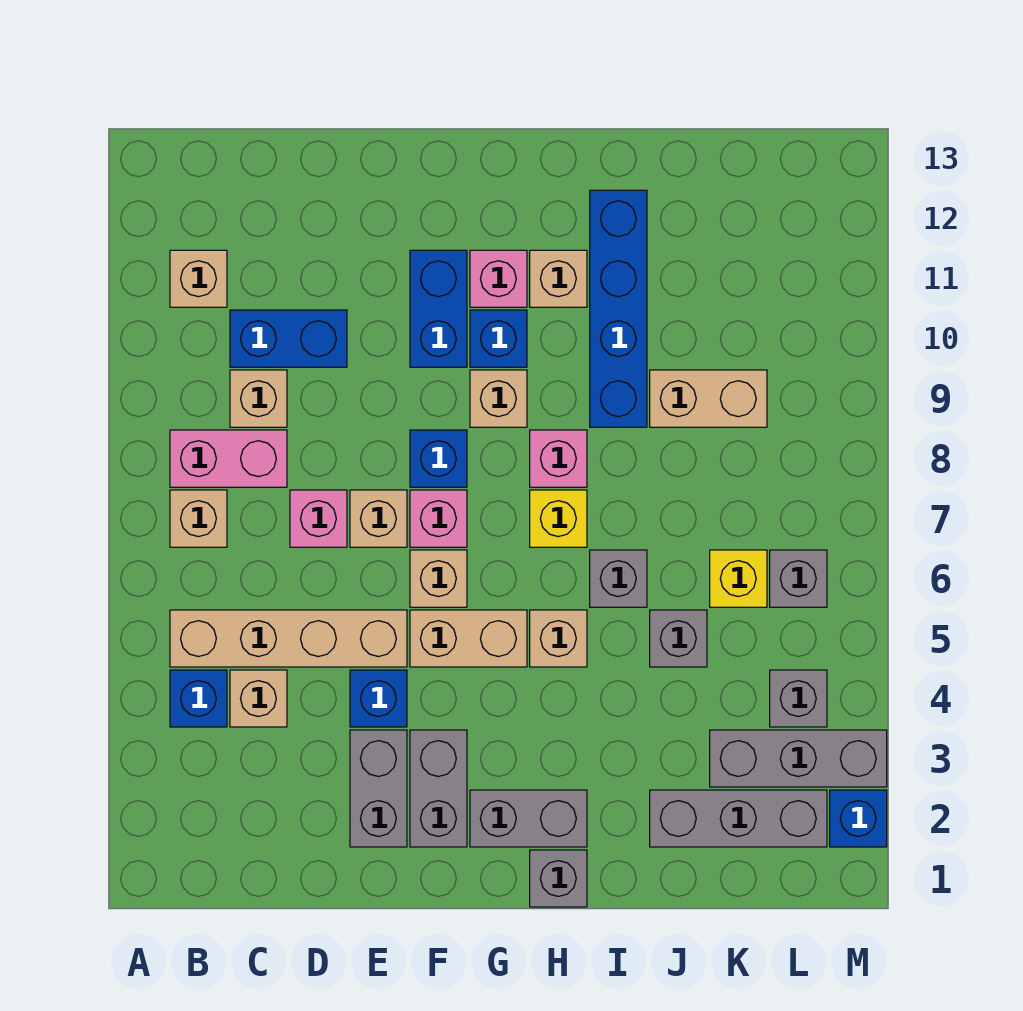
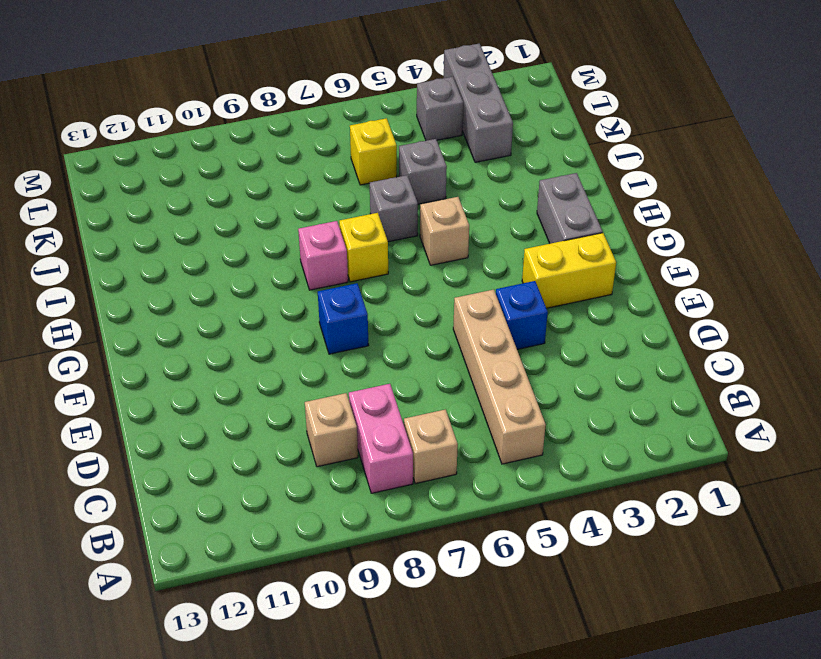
yellow 1x2 brick [522,233,616,308] -> grey 1x2 brick [410,730,467,847]
none -> blue 1x1 brick [170,670,227,727]
none -> tan 1x1 brick [170,250,227,307]
none -> tan 1x1 brick [230,670,287,727]
none -> blue 1x2 brick [230,310,347,367]

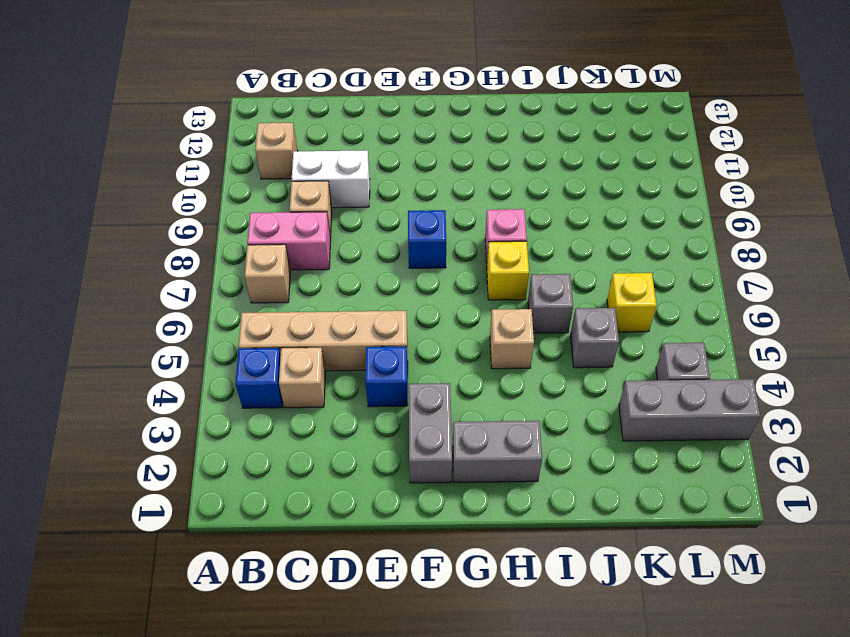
white 1x2 brick [292,150,370,208] -> blue 1x2 brick [230,310,347,367]
none -> pink 1x1 brick [290,490,347,547]
none -> grey 1x2 brick [350,730,407,847]
none -> tan 1x1 brick [350,490,407,547]
none -> tan 1x2 brick [410,610,527,667]

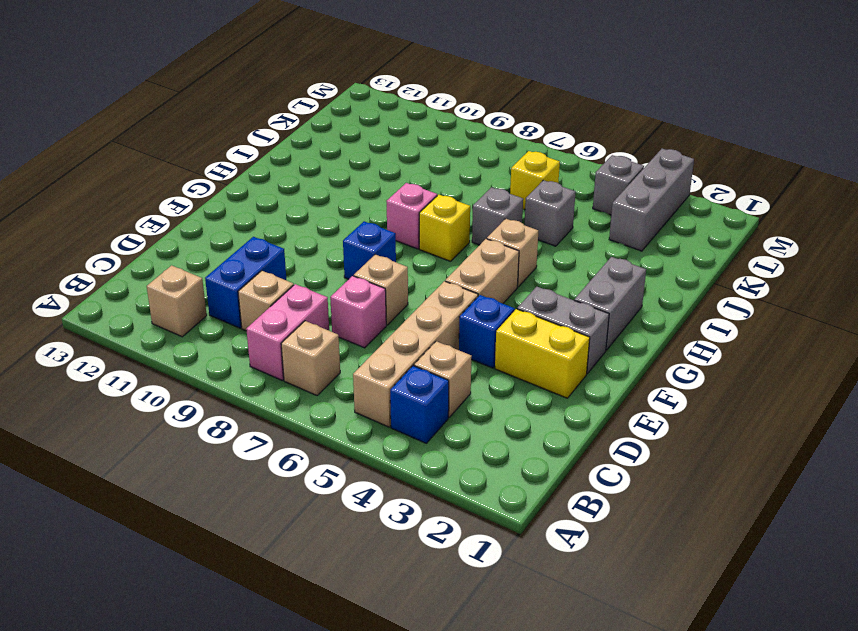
yellow 1x2 brick [495,309,590,398] -> grey 1x2 brick [350,730,407,847]
none -> tan 1x1 brick [410,550,467,607]
none -> pink 1x1 brick [410,490,467,547]
none -> blue 1x2 brick [410,250,467,367]
none -> tan 1x1 brick [470,370,527,427]

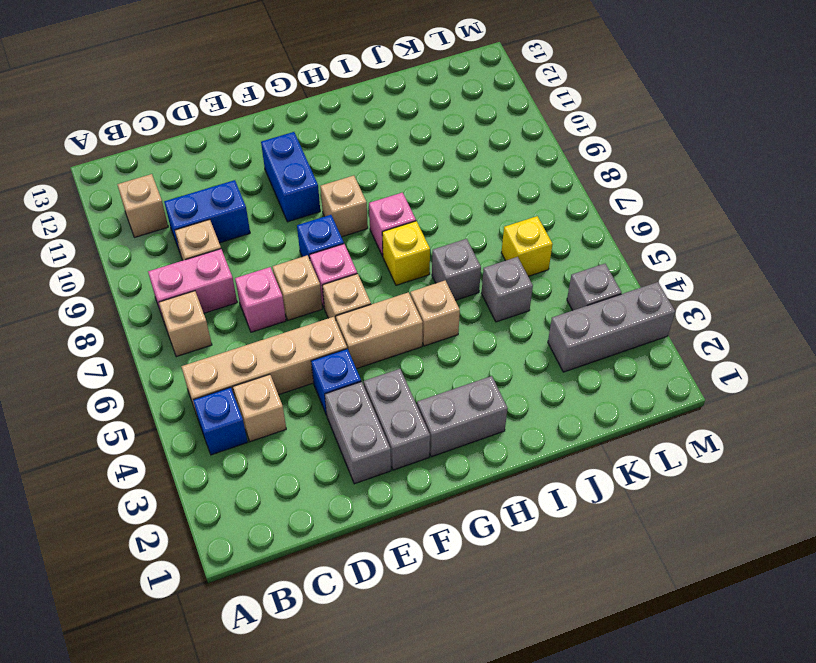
none -> blue 1x1 brick [470,310,527,367]
none -> pink 1x1 brick [470,250,527,307]
none -> grey 1x1 brick [530,850,587,907]
none -> tan 1x1 brick [530,250,587,307]

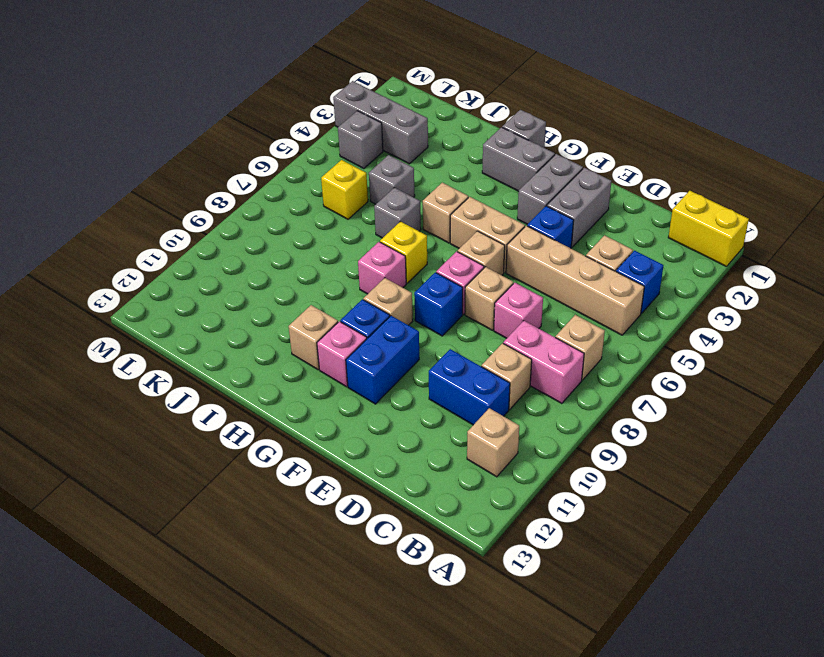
yellow 1x2 brick [668,191,749,267] -> none
none -> blue 1x4 brick [590,190,647,427]
none -> grey 1x3 brick [650,790,827,847]
none -> tan 1x2 brick [650,370,767,427]
none -> grey 1x1 brick [770,550,827,607]

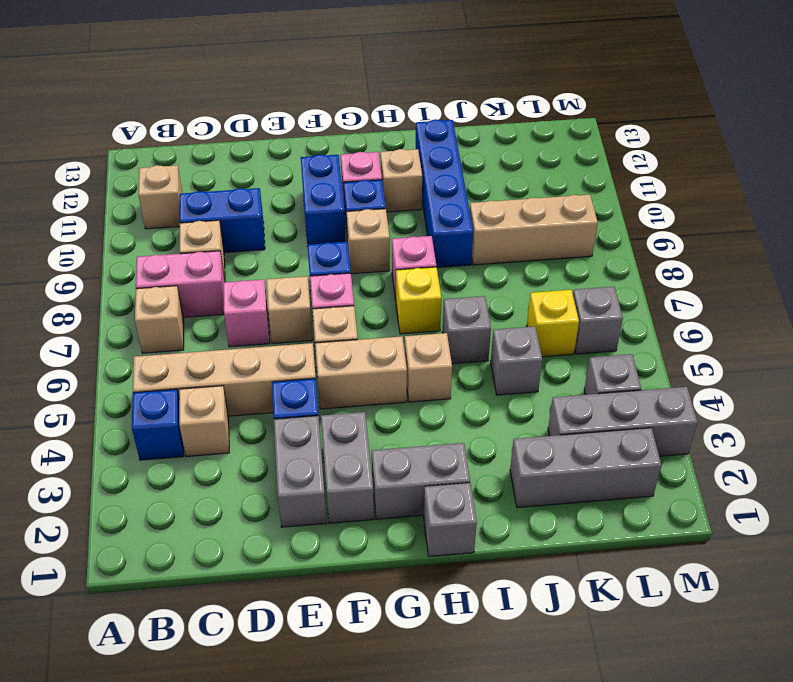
tan 1x3 brick [470,195,598,265] -> tan 1x2 brick [650,370,767,427]
none -> blue 1x1 brick [830,790,887,847]

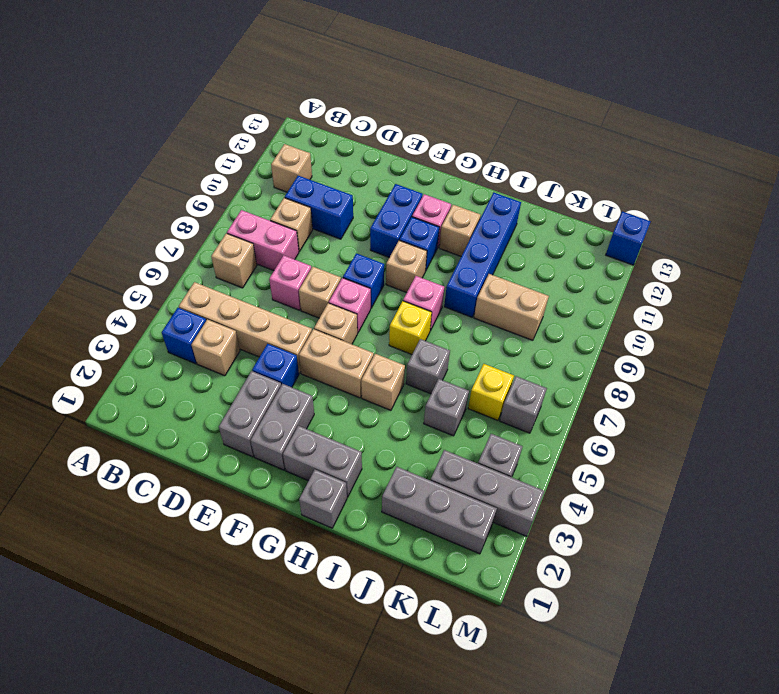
blue 1x1 brick [606,211,651,265] -> blue 1x1 brick moved to [830,790,887,847]

